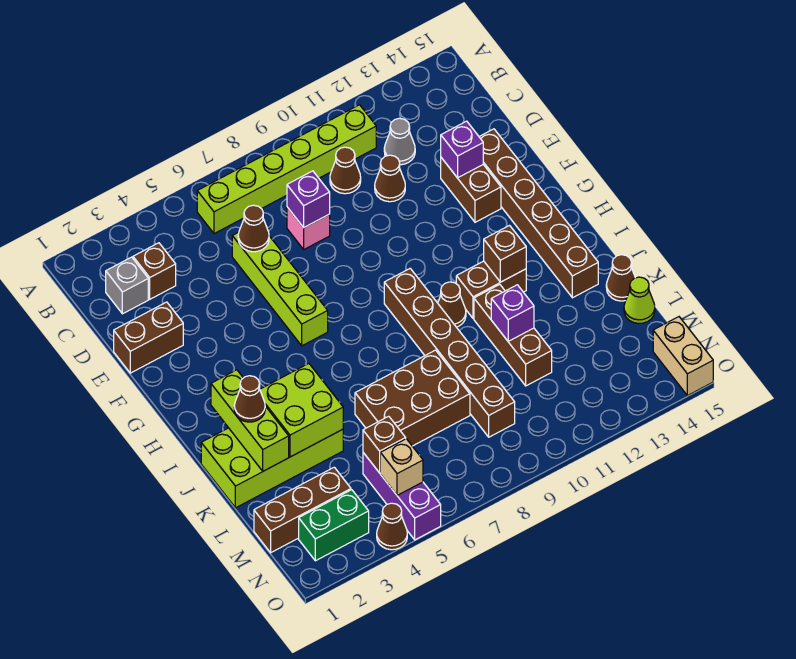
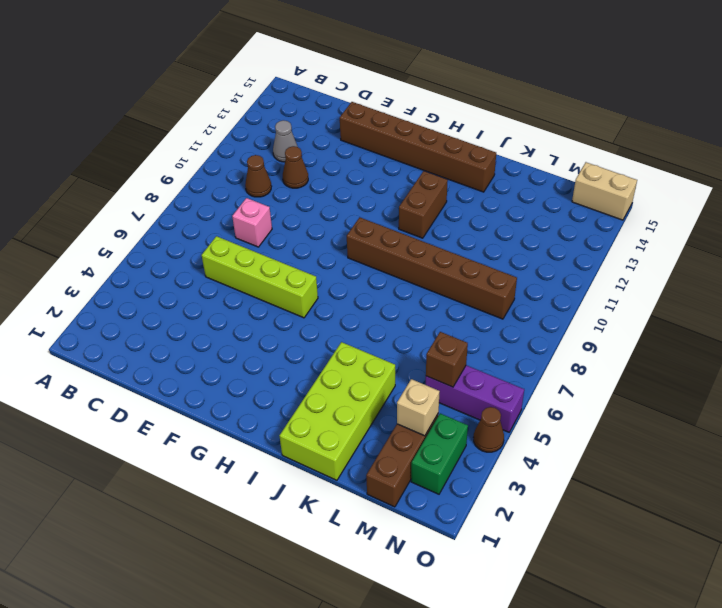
tan 1x1 brick [397,379,440,436] -> tan 1x1 brick moved to [380,439,423,495]
none -> lime 1x6 brick [197,105,376,234]
none -> grey 1x1 brick [106,257,148,314]
none -> brown 1x1 brick [133,243,176,299]
none -> brown 1x2 brick [114,302,183,373]

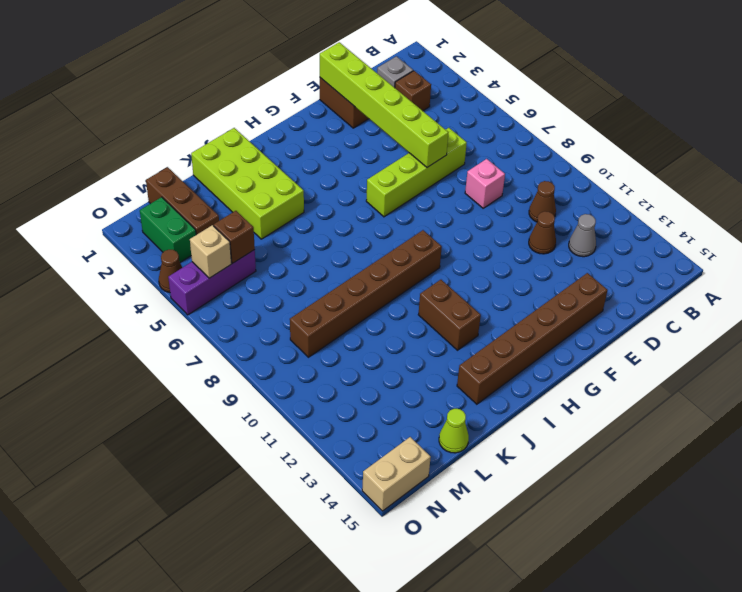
lime 1x6 brick [320,42,449,167] -> lime 1x6 brick moved to [197,105,376,234]
none -> brown 1x2 brick [441,158,501,222]
none -> brown 1x1 cone [438,282,466,327]
none -> brown 1x3 brick [474,284,552,386]
none -> brown 2x3 brick [355,350,470,446]

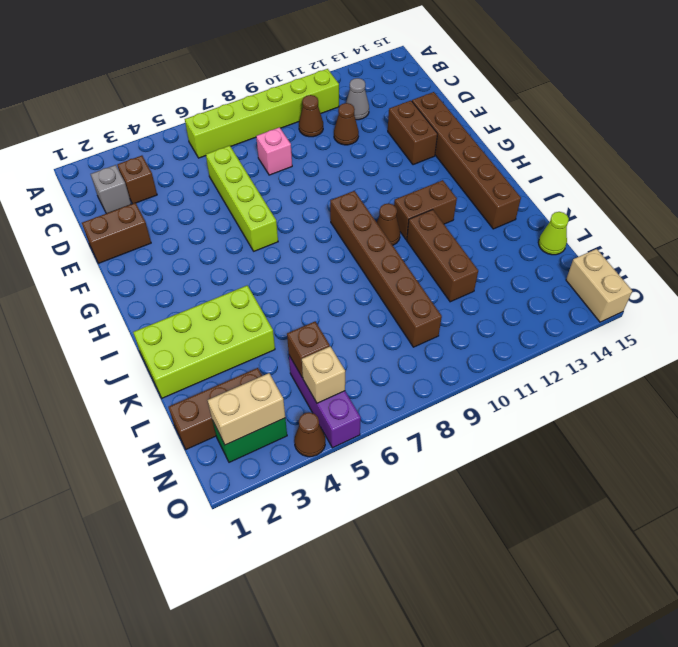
tan 1x2 brick [208,373,285,445] -> none
none -> brown 2x3 brick [355,350,470,446]
none -> brown 1x1 cone [606,255,635,301]
none -> brown 1x1 cone [238,205,269,252]
none -> purple 1x1 brick [287,171,330,228]

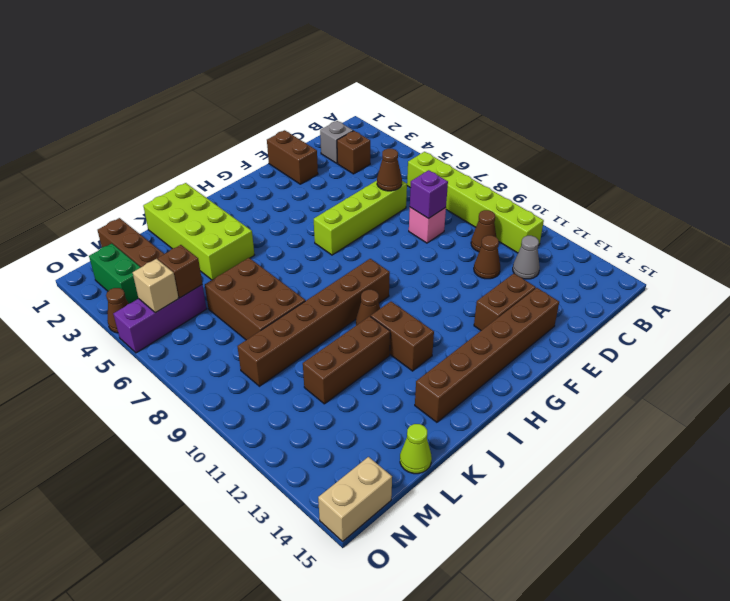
none -> brown 1x1 cone [606,255,635,301]
none -> purple 1x1 brick [441,121,483,178]
none -> lime 1x3 brick [211,370,289,471]
none -> brown 1x1 brick [484,226,526,282]

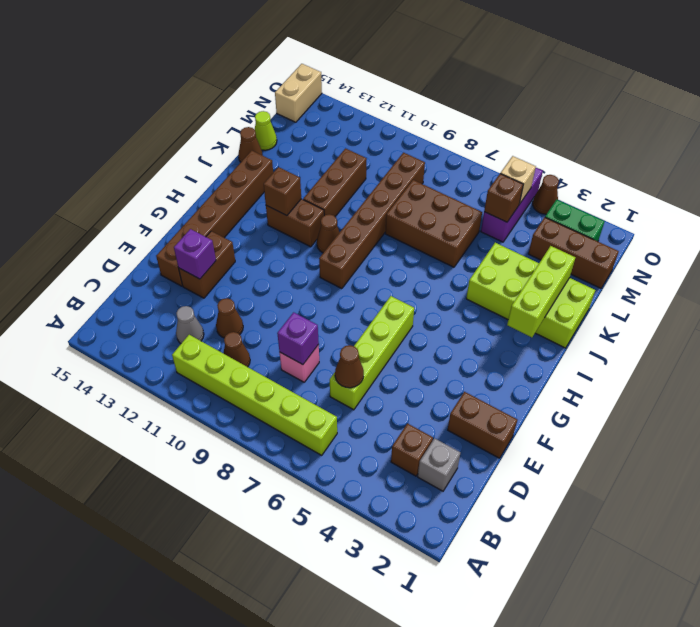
none -> lime 2x2 brick [260,364,343,457]
none -> purple 1x1 brick [491,285,534,341]
none -> brown 1x1 cone [234,376,265,422]

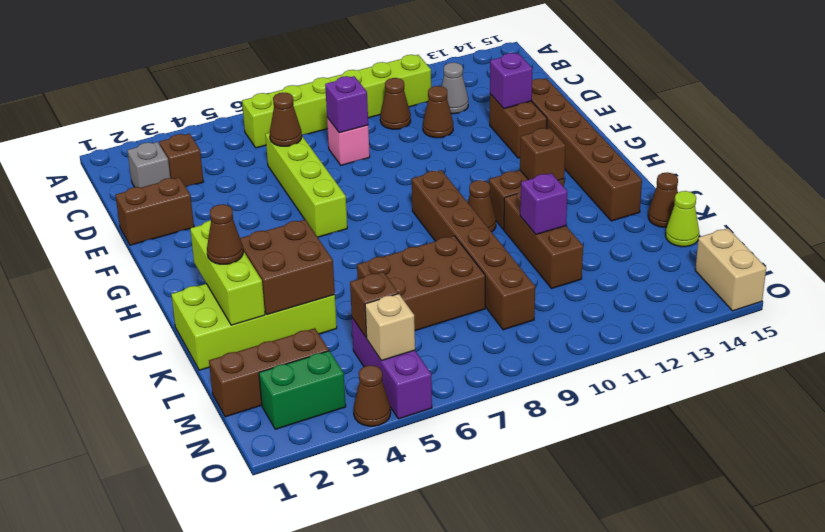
brown 2x2 brick [240,220,335,315] -> lime 2x2 brick [260,364,343,457]

